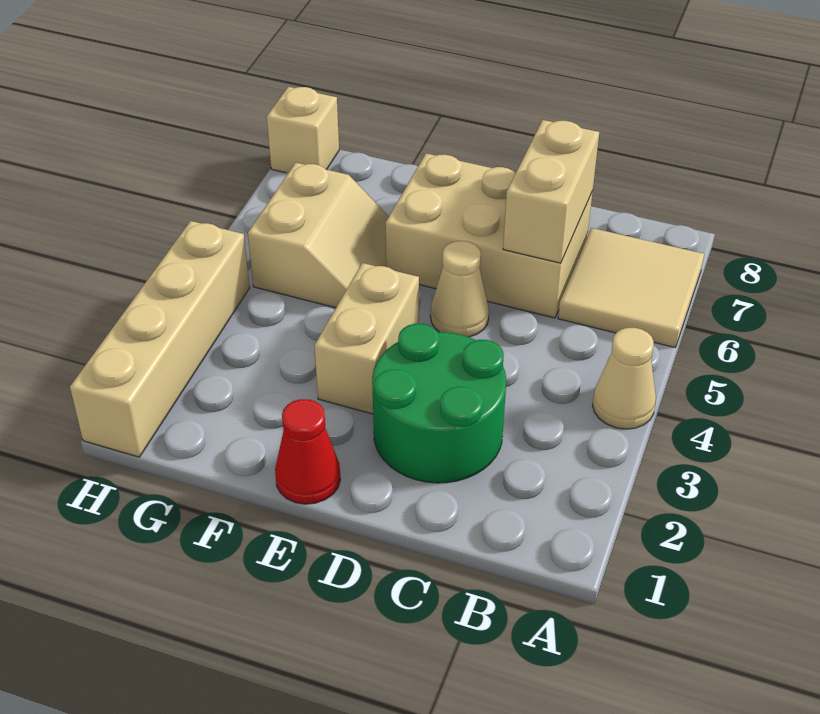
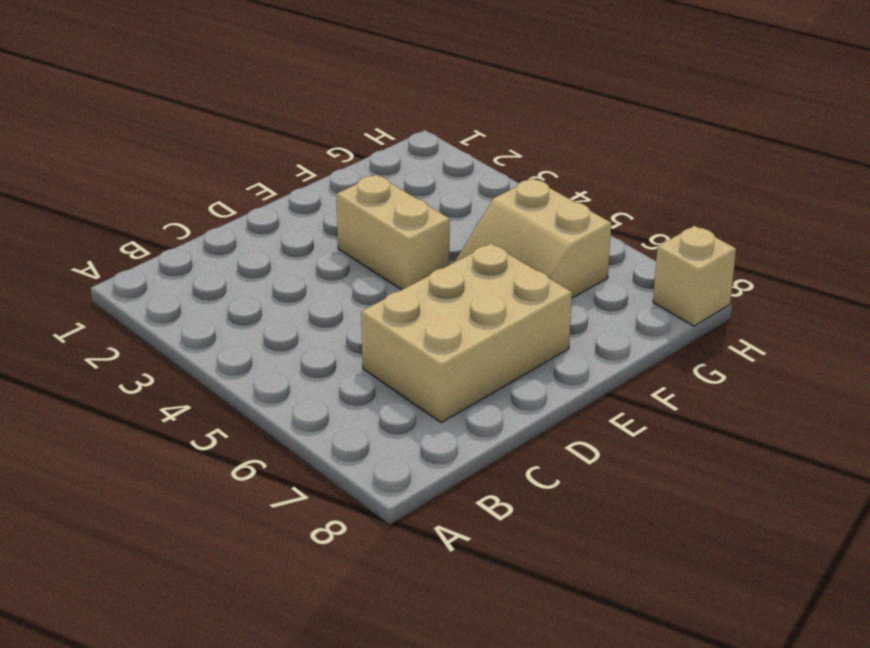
none -> tan 1x1 cone [593,328,656,429]
none -> tan 2x2 tile [558,228,704,347]

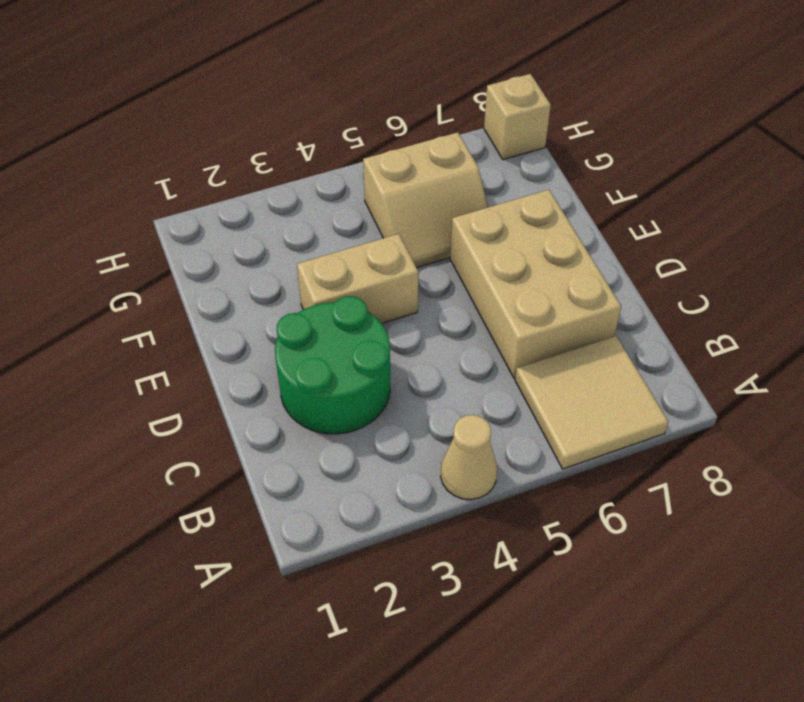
none -> tan 1x1 cone [430,241,489,337]
none -> red 1x1 cone [275,399,341,504]

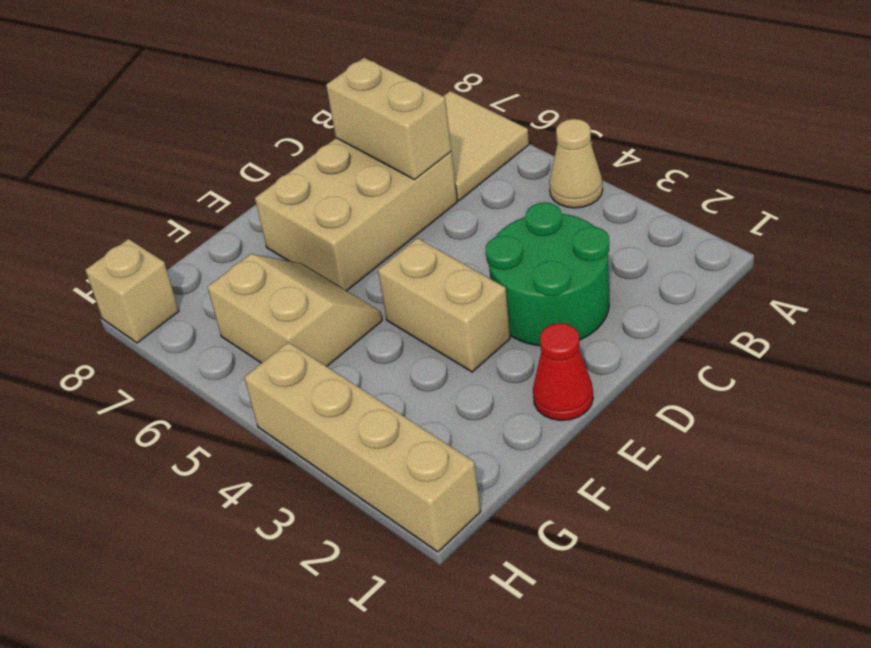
none -> tan 1x1 cone [430,241,489,337]

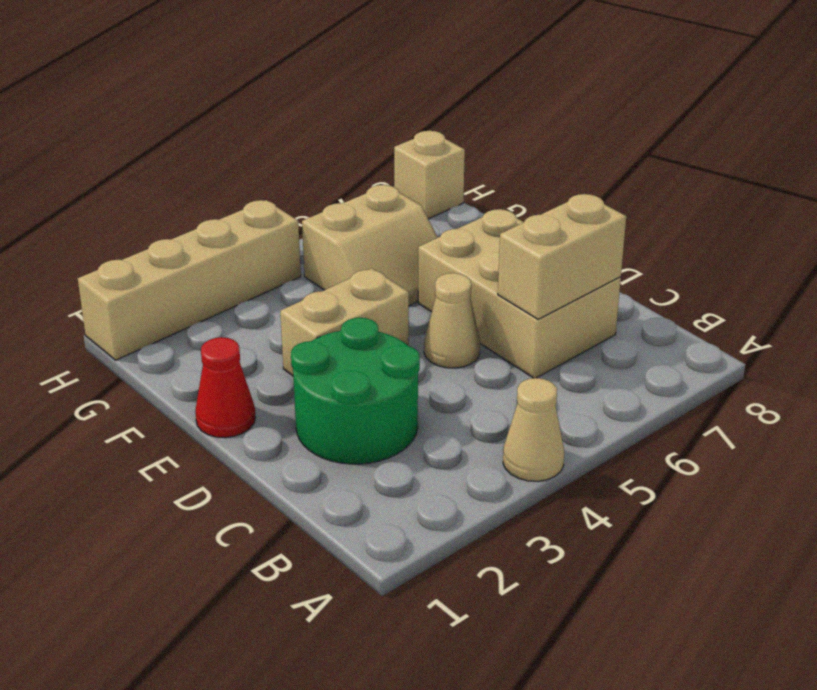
none -> tan 2x2 tile [558,228,704,347]

